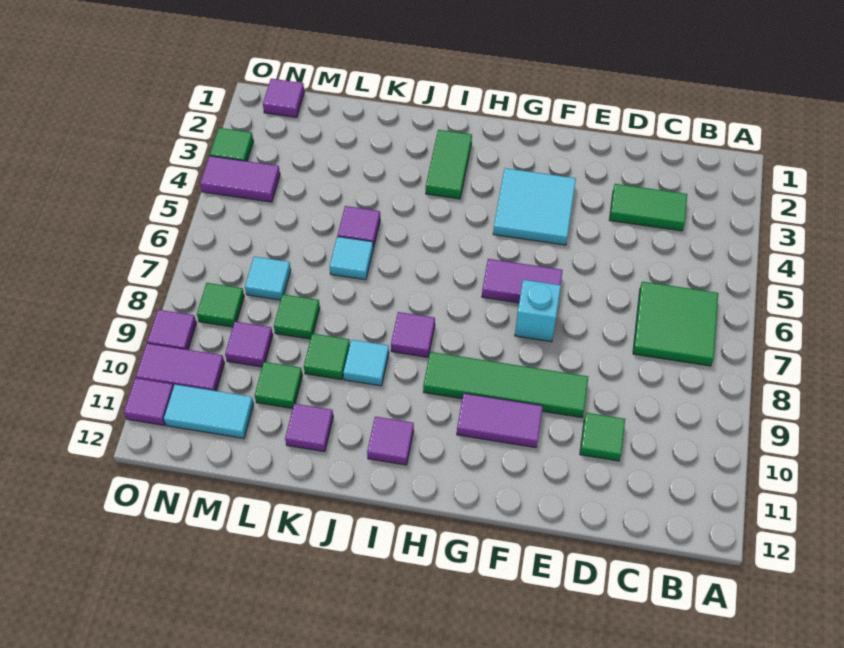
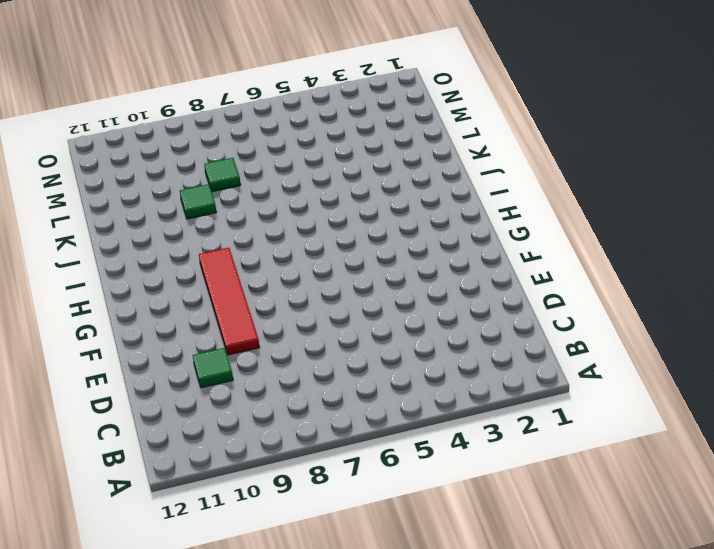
red 1x4 tile [199,248,260,355] -> green 1x4 tile [423,352,588,418]
none -> green 2x2 tile [633,282,718,366]
none -> green 1x2 tile [609,184,687,231]
none -> cyan 2x2 tile [493,168,576,245]

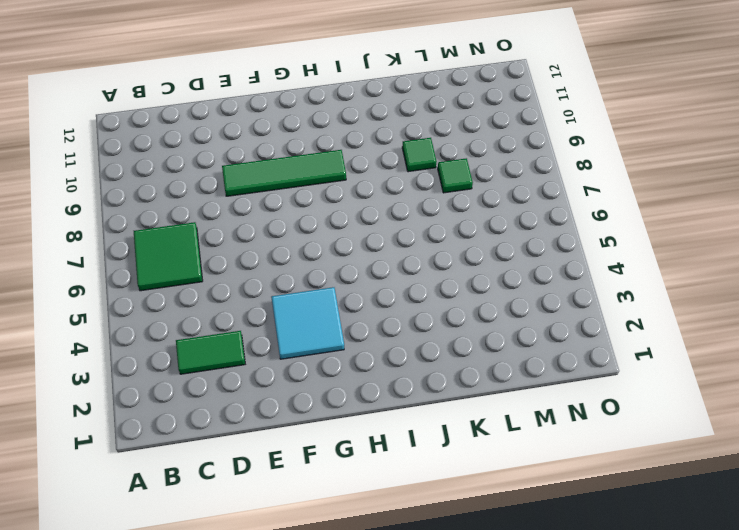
none -> green 1x1 tile [580,413,625,461]
none -> purple 1x2 tile [482,259,563,303]
none -> cyan 1x1 brick [515,280,561,342]

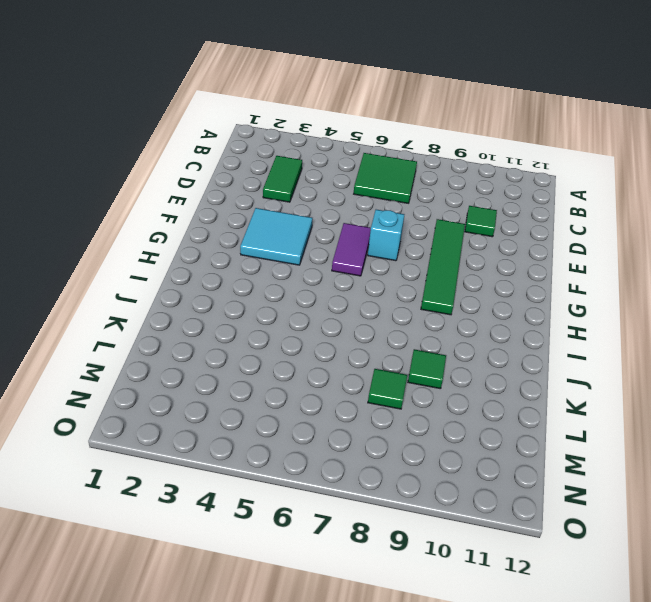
none -> purple 1x2 tile [457,393,543,448]
none -> green 1x2 tile [426,130,472,199]
none -> purple 1x1 tile [391,312,435,357]

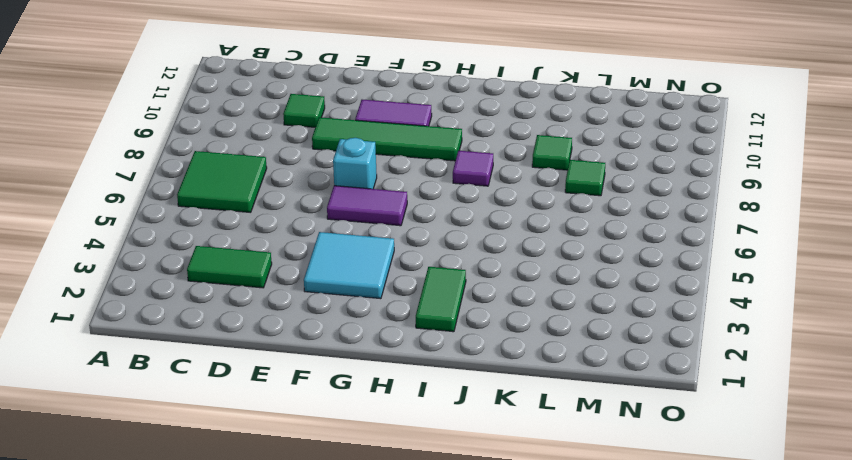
none -> purple 1x1 tile [367,417,414,465]
none -> cyan 1x1 tile [343,340,389,386]
none -> purple 1x1 tile [338,206,380,248]

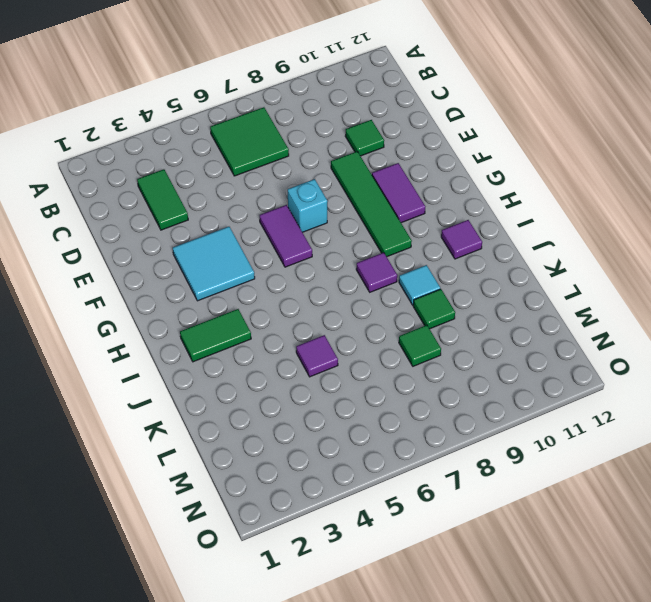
none -> cyan 1x1 tile [330,236,373,280]
none -> purple 1x1 tile [285,404,333,452]
none -> green 1x1 tile [255,362,302,409]

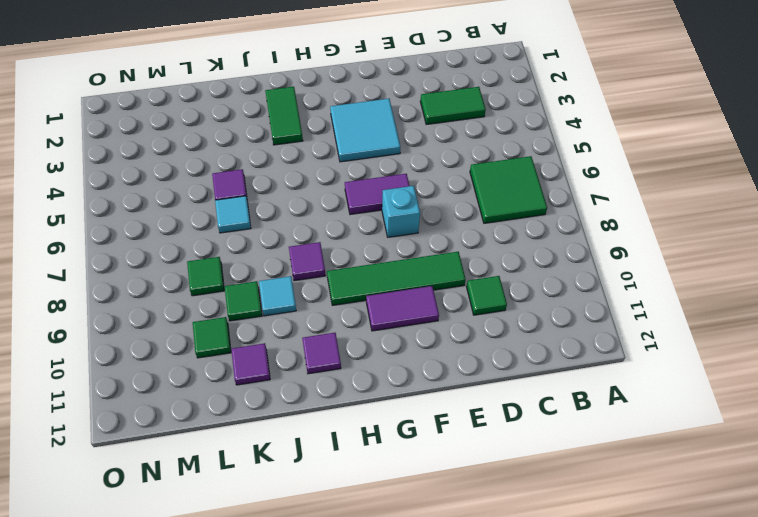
none -> cyan 1x1 tile [245,257,291,300]
none -> purple 1x1 tile [225,322,273,367]
none -> cyan 1x2 tile [164,385,254,438]

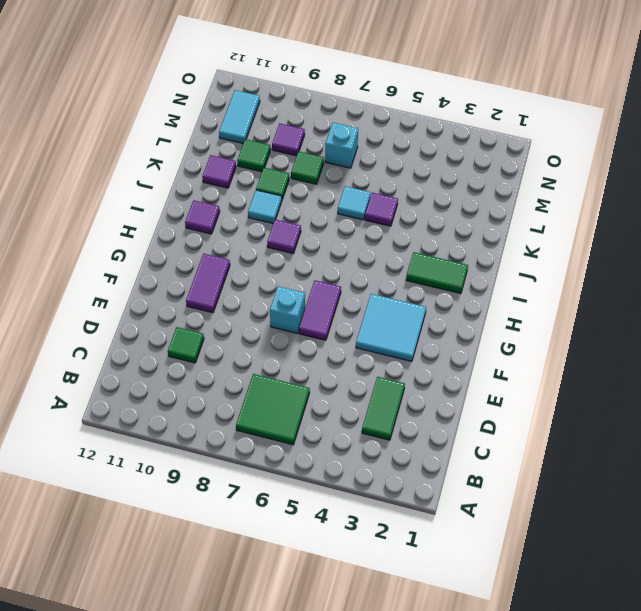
cyan 1x1 brick [325,123,358,168] -> cyan 1x1 tile [245,257,291,300]
none -> green 1x4 tile [423,352,588,418]
none -> purple 1x1 tile [263,79,304,117]
none -> purple 1x2 tile [200,156,280,202]

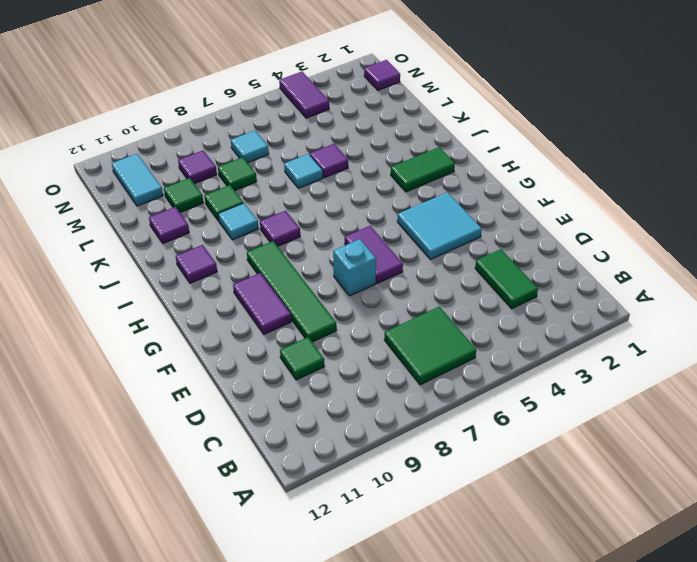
none -> green 1x1 tile [197,283,244,327]
none -> purple 1x2 tile [136,343,225,391]
none -> green 1x1 tile [210,128,254,161]

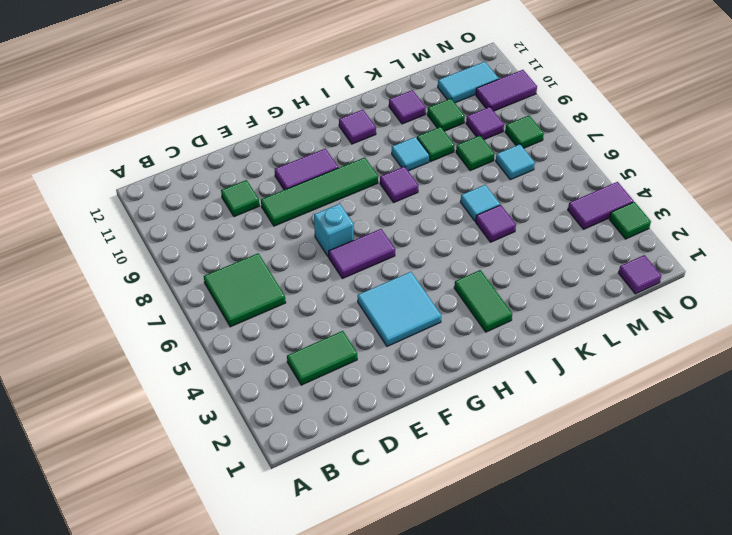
none -> purple 1x1 tile [147,310,197,350]
none -> purple 1x1 tile [124,378,174,425]

